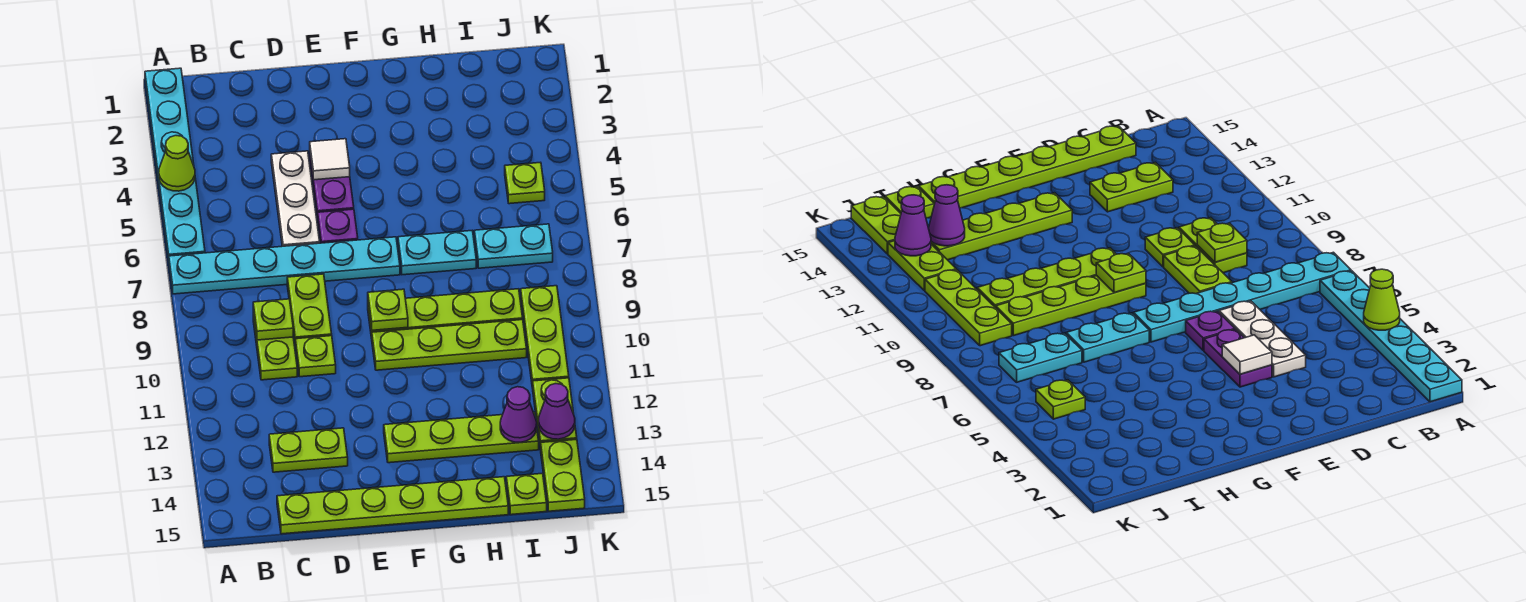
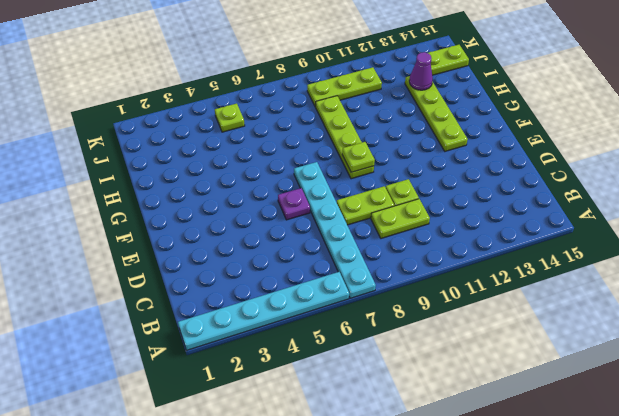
none -> lime 1x2 plate [269,428,348,472]
none -> lime 1x6 plate [277,477,508,534]
none -> white 1x3 plate [271,151,320,246]

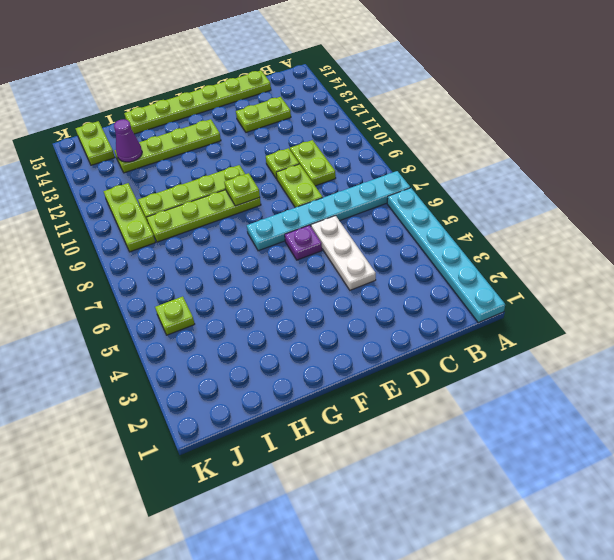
none -> purple 1x2 plate [310,157,354,219]
none -> cyan 1x2 plate [398,231,476,275]
none -> cyan 1x2 plate [474,224,553,268]

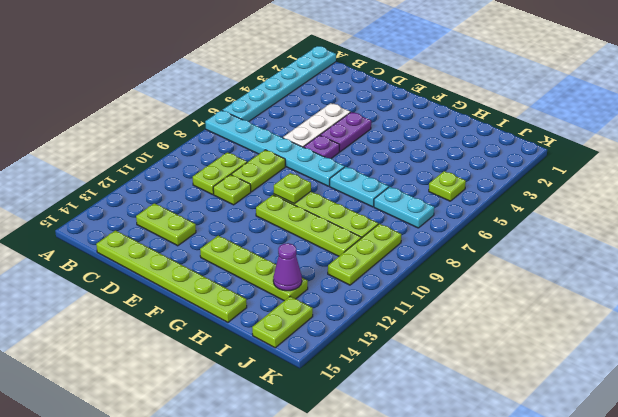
none -> lime 1x1 plate [506,474,547,515]
none -> lime 1x2 plate [533,378,577,450]
none -> lime 1x1 cone [159,136,195,191]

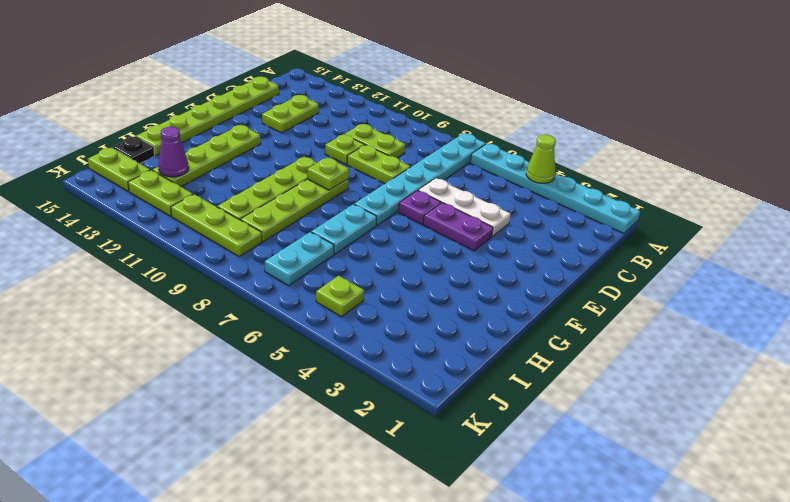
black 1x1 plate [112,137,155,163] -> lime 1x1 plate [506,474,547,515]
none -> lime 1x1 plate [253,299,293,340]
none -> white 1x1 tile [310,139,350,180]
none -> purple 1x1 cone [538,384,575,439]

